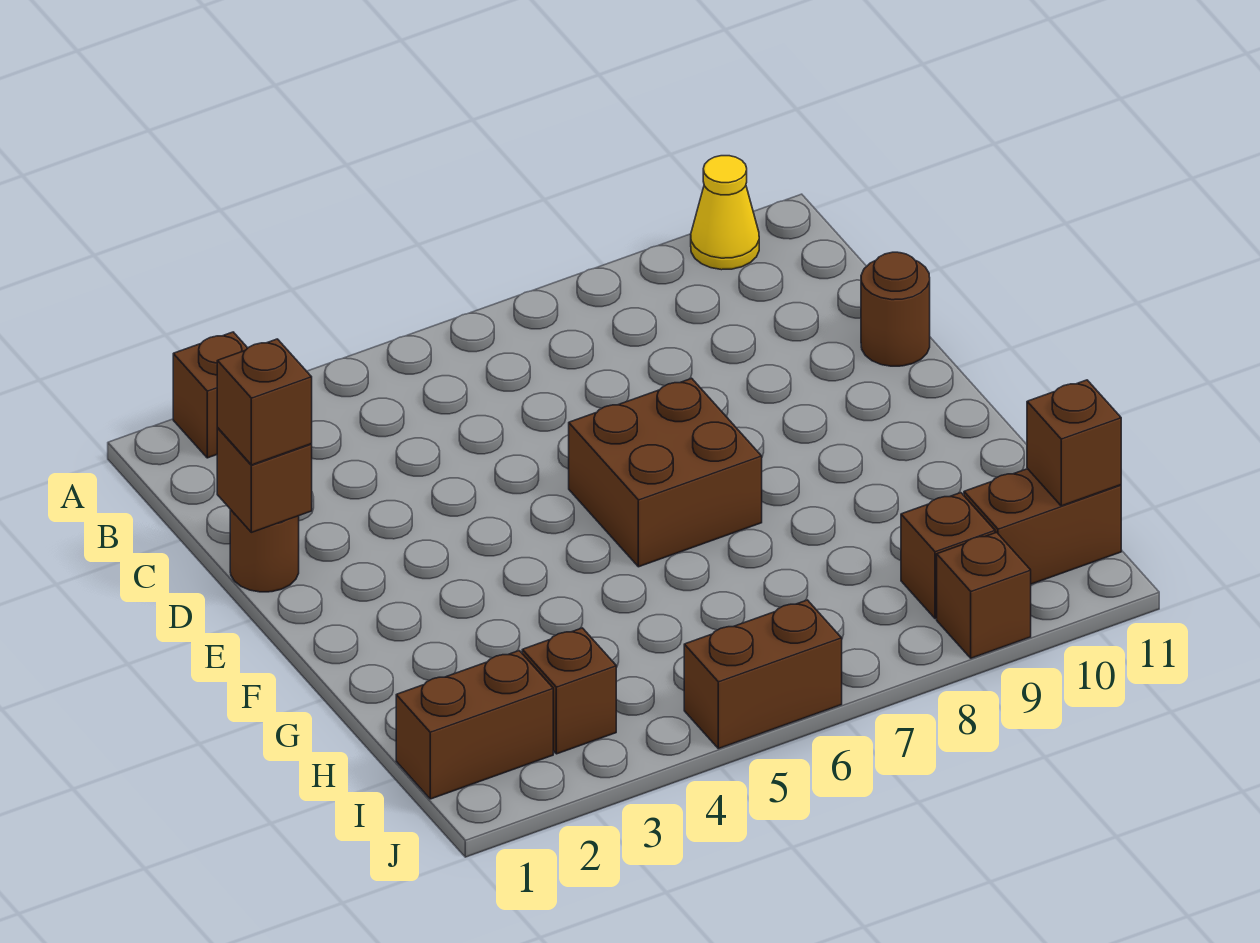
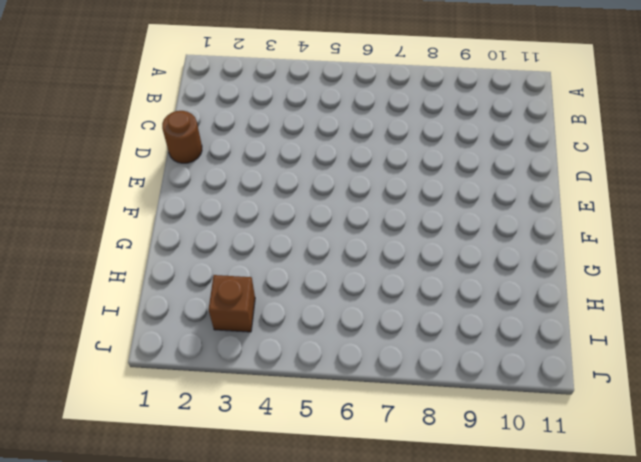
none -> brown 1x1 brick [173,332,247,458]
none -> yellow 1x1 cone [691,156,759,270]
none -> brown 1x1 round brick [861,252,930,366]

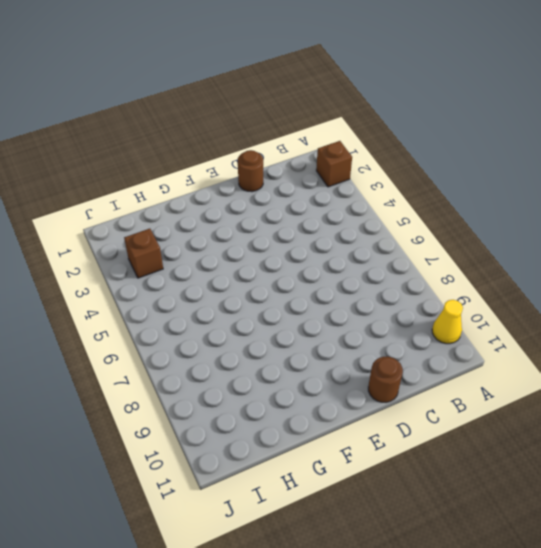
none -> brown 2x2 brick [569,378,762,567]
none -> brown 1x2 brick [396,651,553,799]
none -> brown 1x1 brick [901,493,995,619]

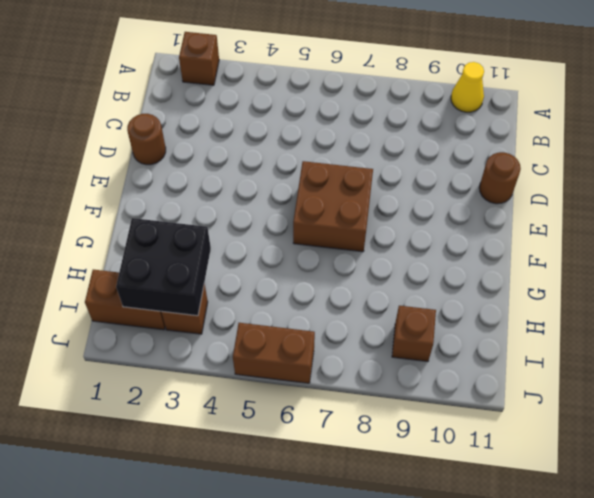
black 2x2 brick [116,218,211,316] -> none
none -> brown 1x2 brick [964,469,1121,584]
none -> brown 1x1 brick [937,532,1031,658]
none -> brown 1x1 brick [217,428,312,532]

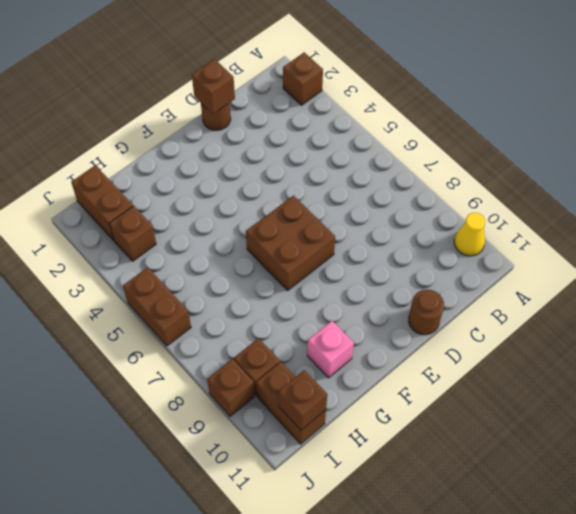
pink 1x1 brick [307,321,354,378] -> none
none -> brown 1x1 brick [217,339,312,465]

